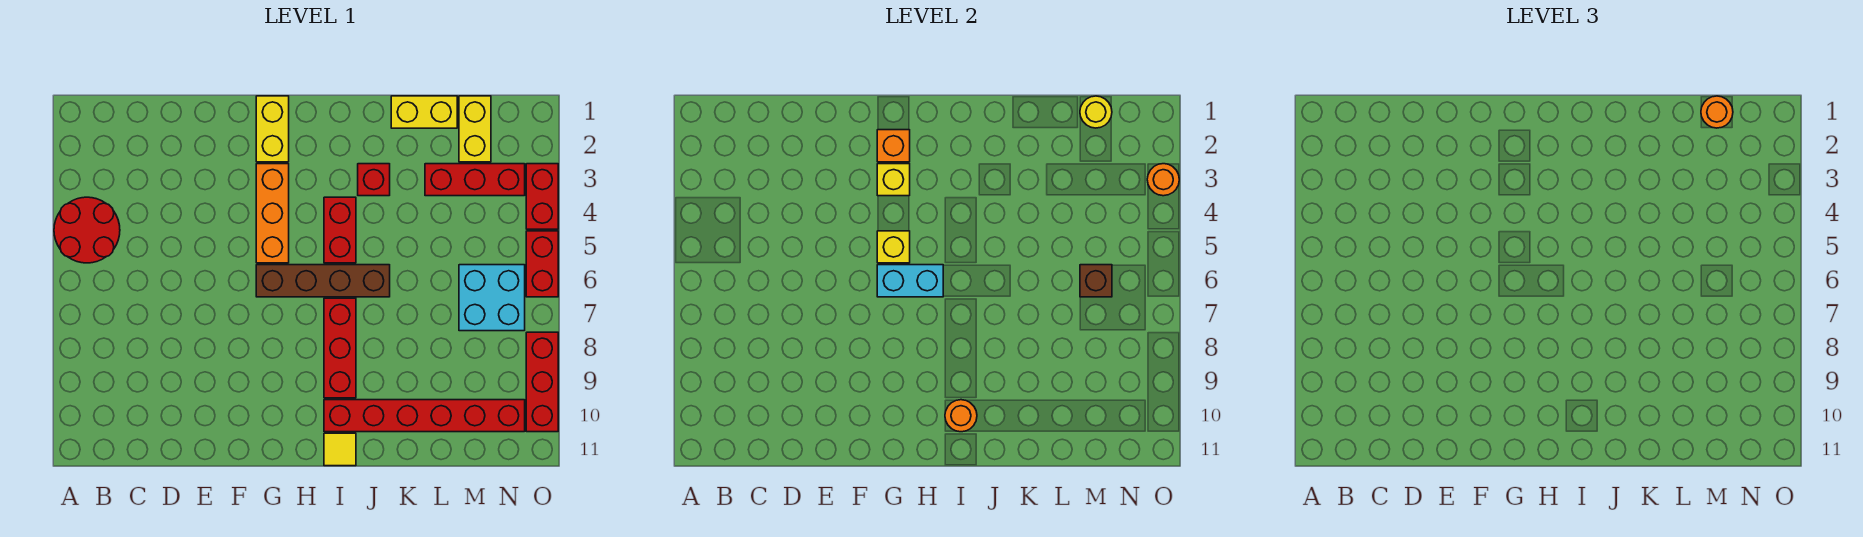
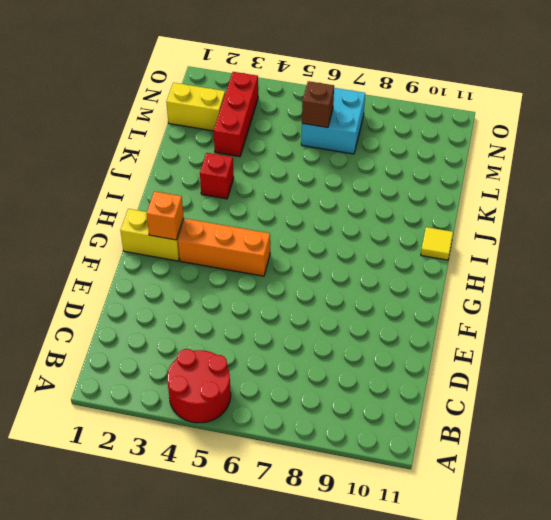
none -> brown 1x4 brick [256,265,390,297]
none -> red 1x2 brick [324,197,356,263]
none -> red 1x3 brick [324,298,356,398]

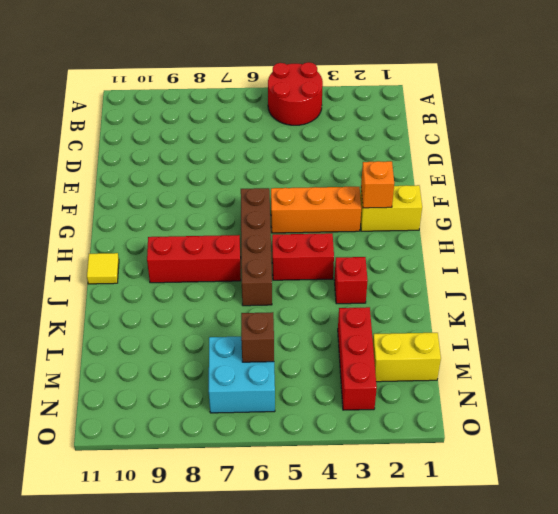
none -> red 1x6 brick [324,400,525,432]
none -> yellow 1x2 brick [391,96,457,128]
none -> red 1x2 brick [526,164,558,229]

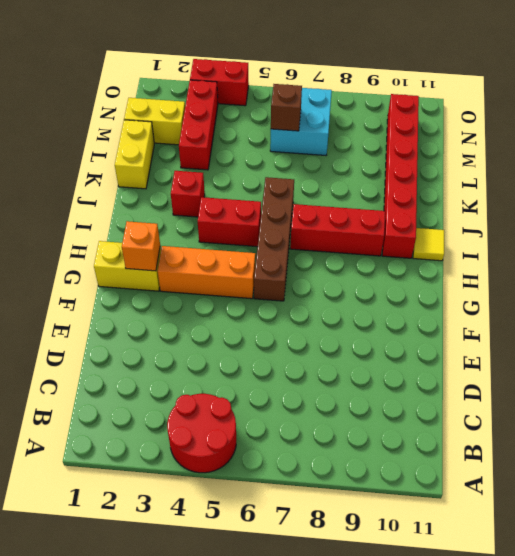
none -> red 1x2 brick [526,231,558,297]
none -> red 1x3 brick [526,332,558,432]
none -> yellow 1x1 brick [877,164,910,196]

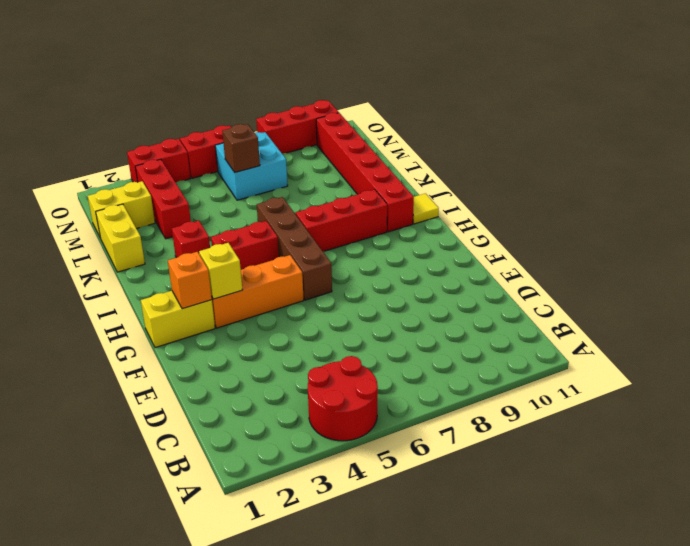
none -> yellow 1x1 brick [877,231,910,263]
none -> cyan 1x2 brick [877,265,943,297]
none -> orange 1x1 round brick [945,400,977,432]

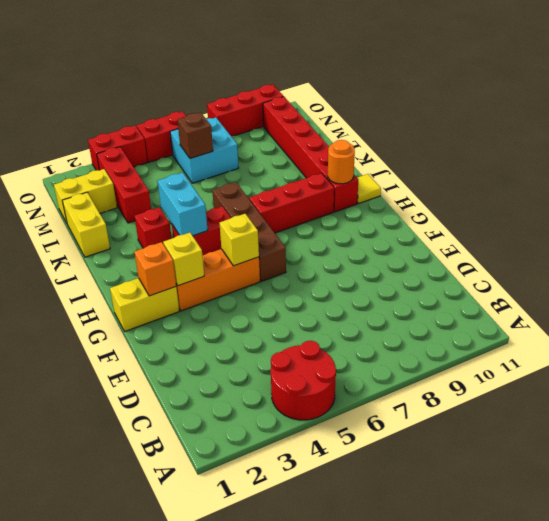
cyan 1x2 brick [158,172,208,236] -> cyan 1x2 brick moved to [877,265,943,297]
none -> yellow 1x1 round brick [1080,96,1112,128]
none -> orange 1x1 round brick [1147,164,1179,196]
none -> orange 1x1 round brick [1701,96,1733,128]

